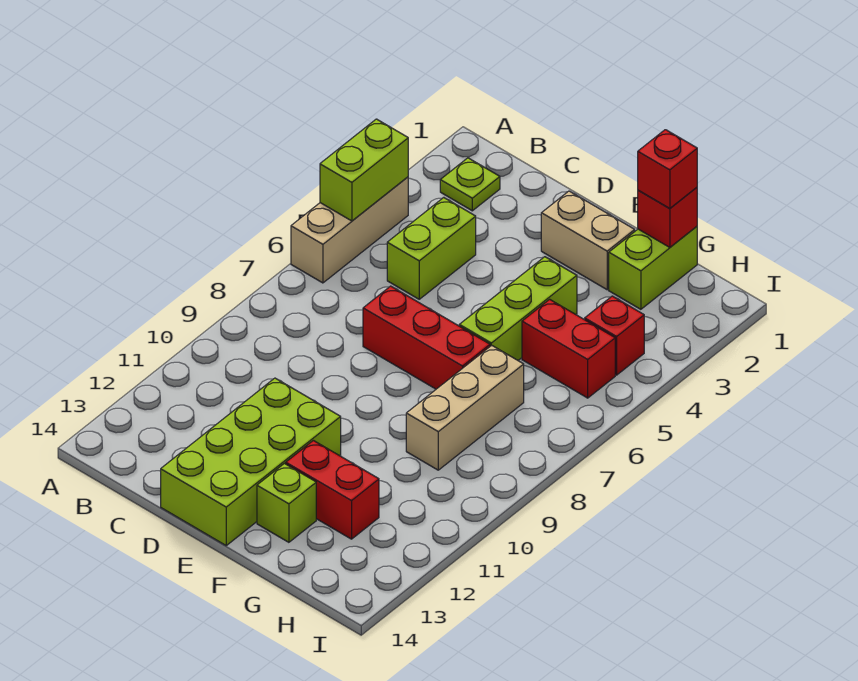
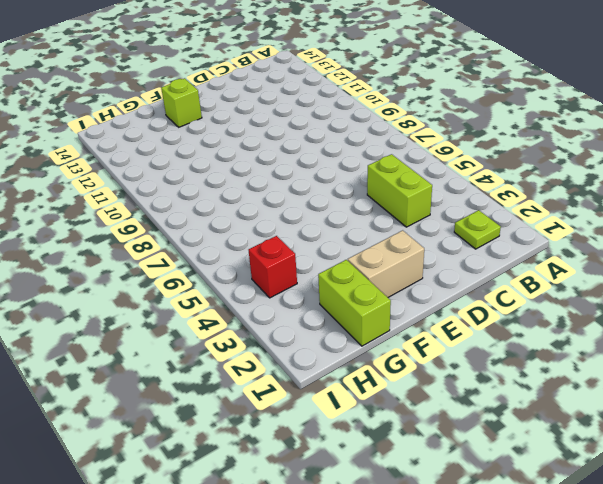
none -> tan 1x3 brick [291,177,408,283]
none -> red 1x3 brick [363,286,490,389]
none -> lime 2x4 brick [161,378,341,545]

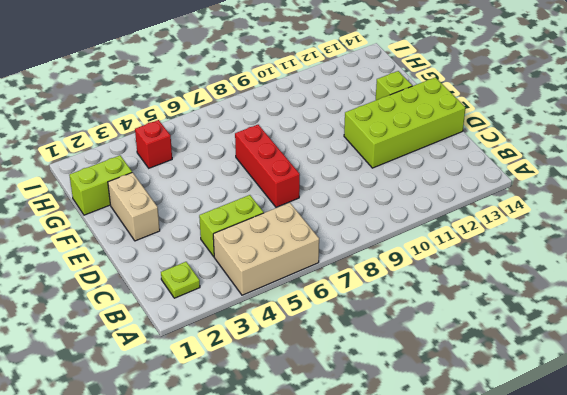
tan 2x3 brick [213,203,319,295] -> tan 1x3 brick [291,177,408,283]
none -> lime 1x3 brick [459,257,577,360]
none -> red 1x2 brick [286,441,379,539]
none -> red 1x2 brick [522,299,615,398]

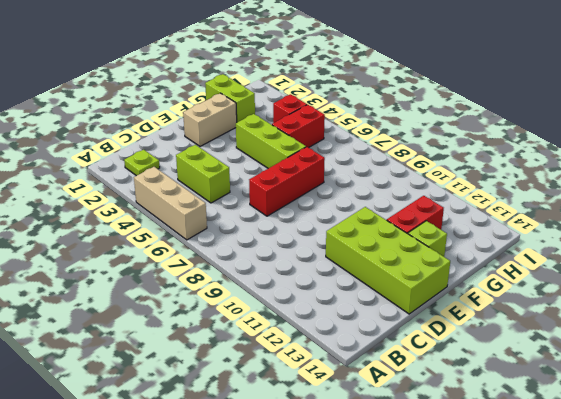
none -> tan 1x3 brick [406,345,524,470]
none -> lime 1x2 brick [320,119,408,221]
none -> red 1x1 brick [638,187,697,247]

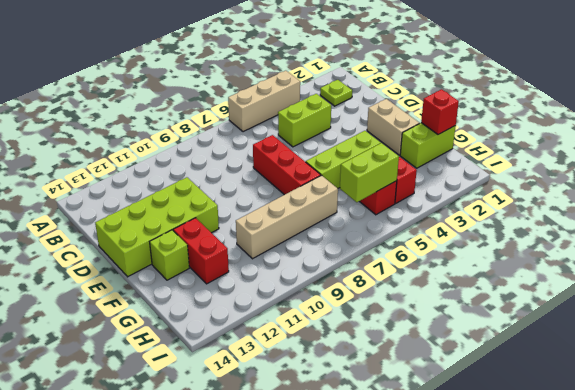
tan 1x4 brick [236,175,338,259] -> tan 1x3 brick [406,345,524,470]
lime 1x2 brick [340,143,399,202] -> lime 1x2 brick moved to [320,119,408,221]
none -> red 1x1 brick [638,130,697,208]

